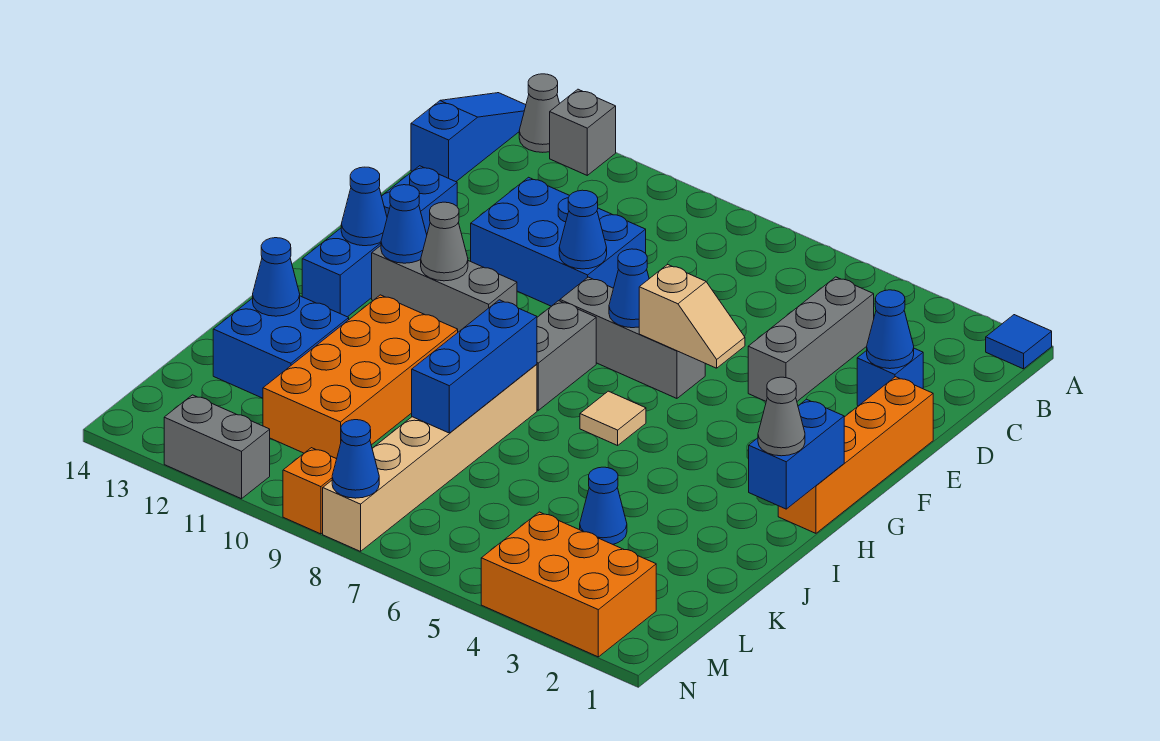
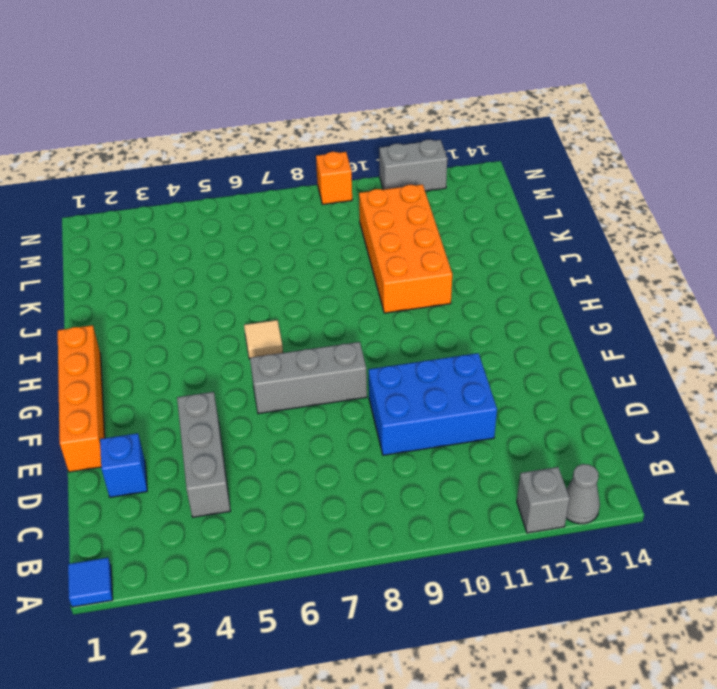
none -> blue 1x3 slope [411,93,526,182]
none -> blue 1x4 brick [302,166,457,317]
none -> grey 1x2 brick [537,301,596,410]
none -> grey 1x3 brick [372,246,517,332]

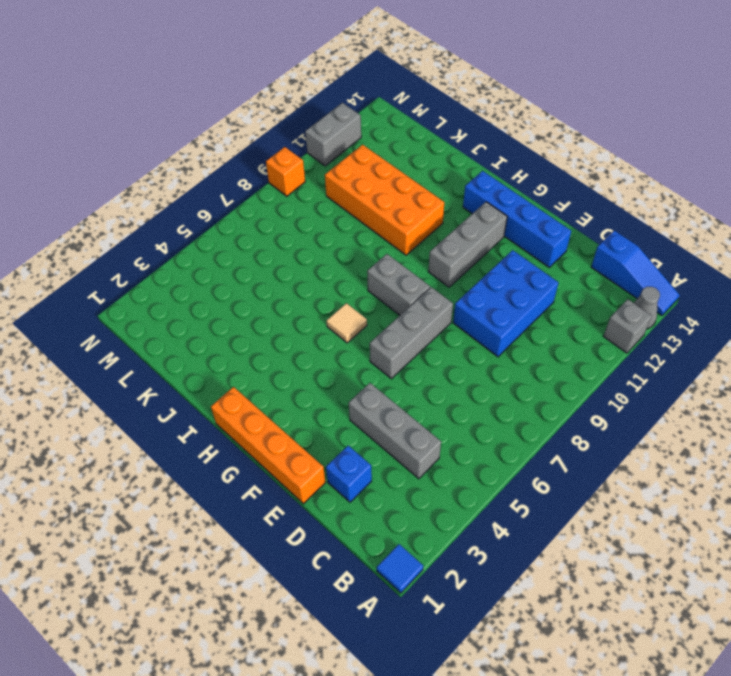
none -> tan 1x6 brick [323,364,537,551]
none -> blue 2x2 brick [213,296,349,398]
none -> blue 1x1 cone [580,467,627,544]
none -> orange 2x3 brick [481,512,656,657]

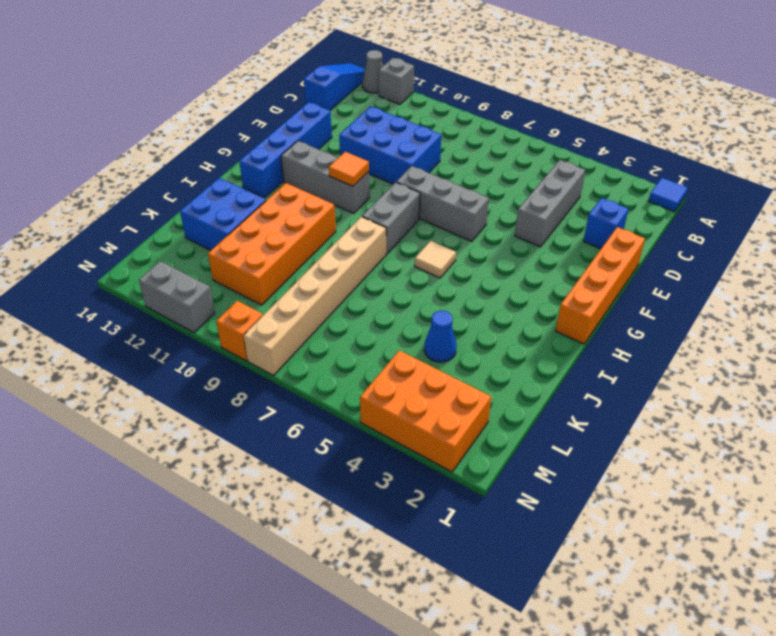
orange 1x1 tile [329,152,369,186] -> none
none -> blue 1x1 cone [866,290,914,369]
none -> blue 1x1 cone [559,190,607,269]
none -> tan 1x2 slope [639,264,745,368]
none -> blue 1x1 cone [609,249,649,328]

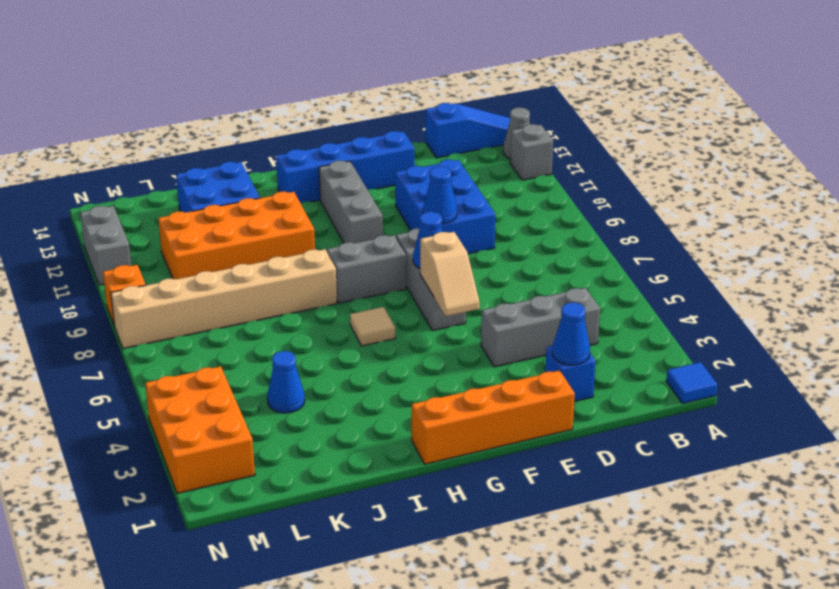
none -> grey 1x1 cone [421,202,468,281]
none -> blue 1x1 cone [381,185,427,263]
none -> blue 1x1 cone [341,167,387,246]
none -> blue 1x2 brick [749,399,844,509]

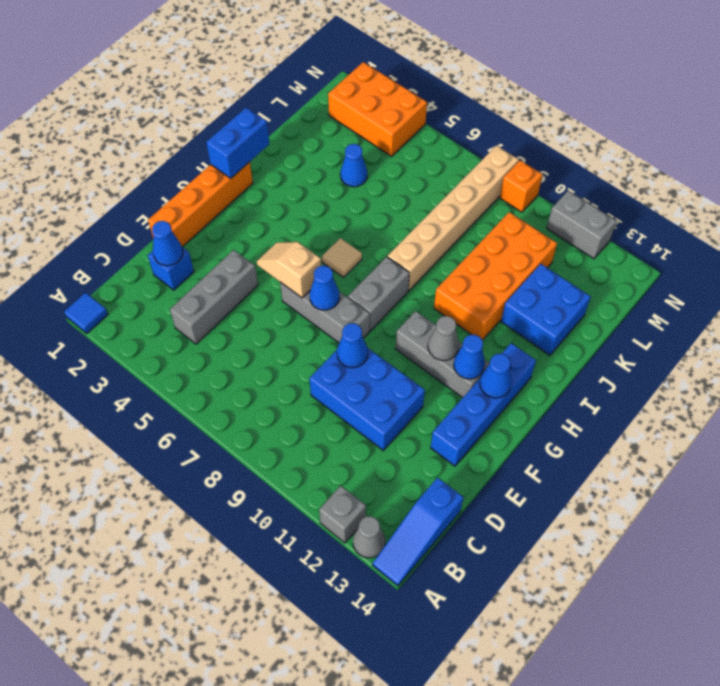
none -> blue 1x3 brick [412,300,537,433]
none -> blue 1x1 cone [253,238,300,316]
none -> blue 1x1 cone [332,420,379,498]
none -> grey 1x1 cone [758,377,805,456]

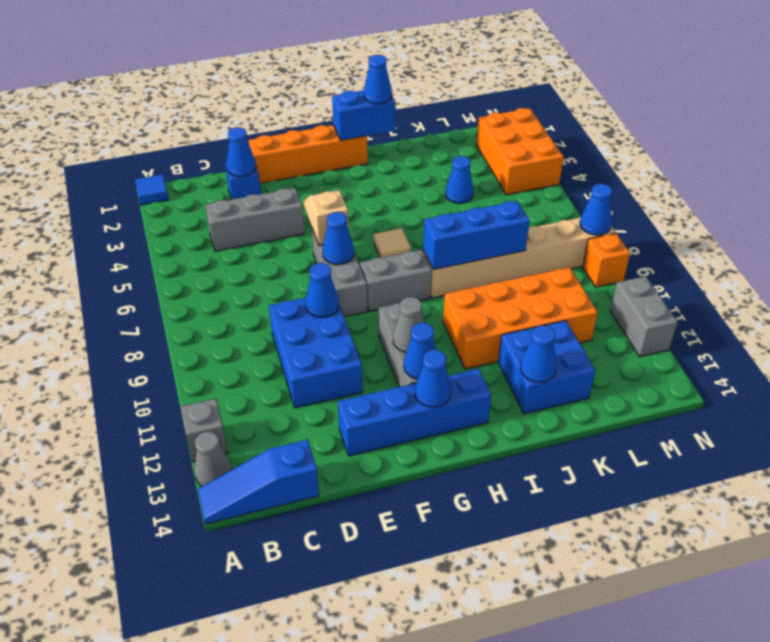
blue 1x1 cone [364,55,392,104] -> grey 1x1 cone [758,377,805,456]

